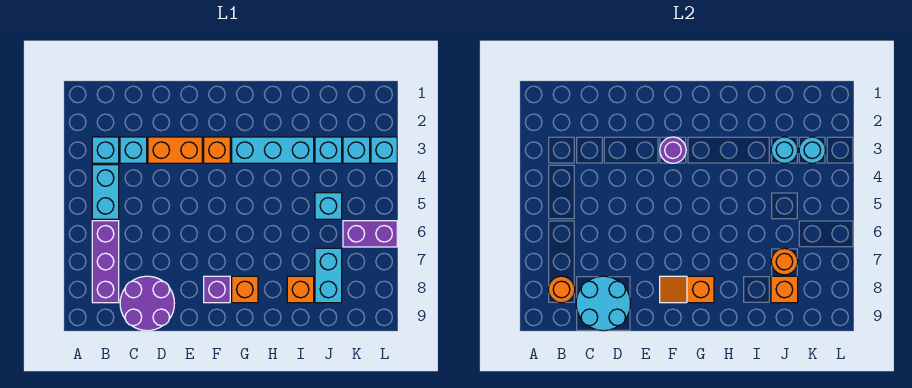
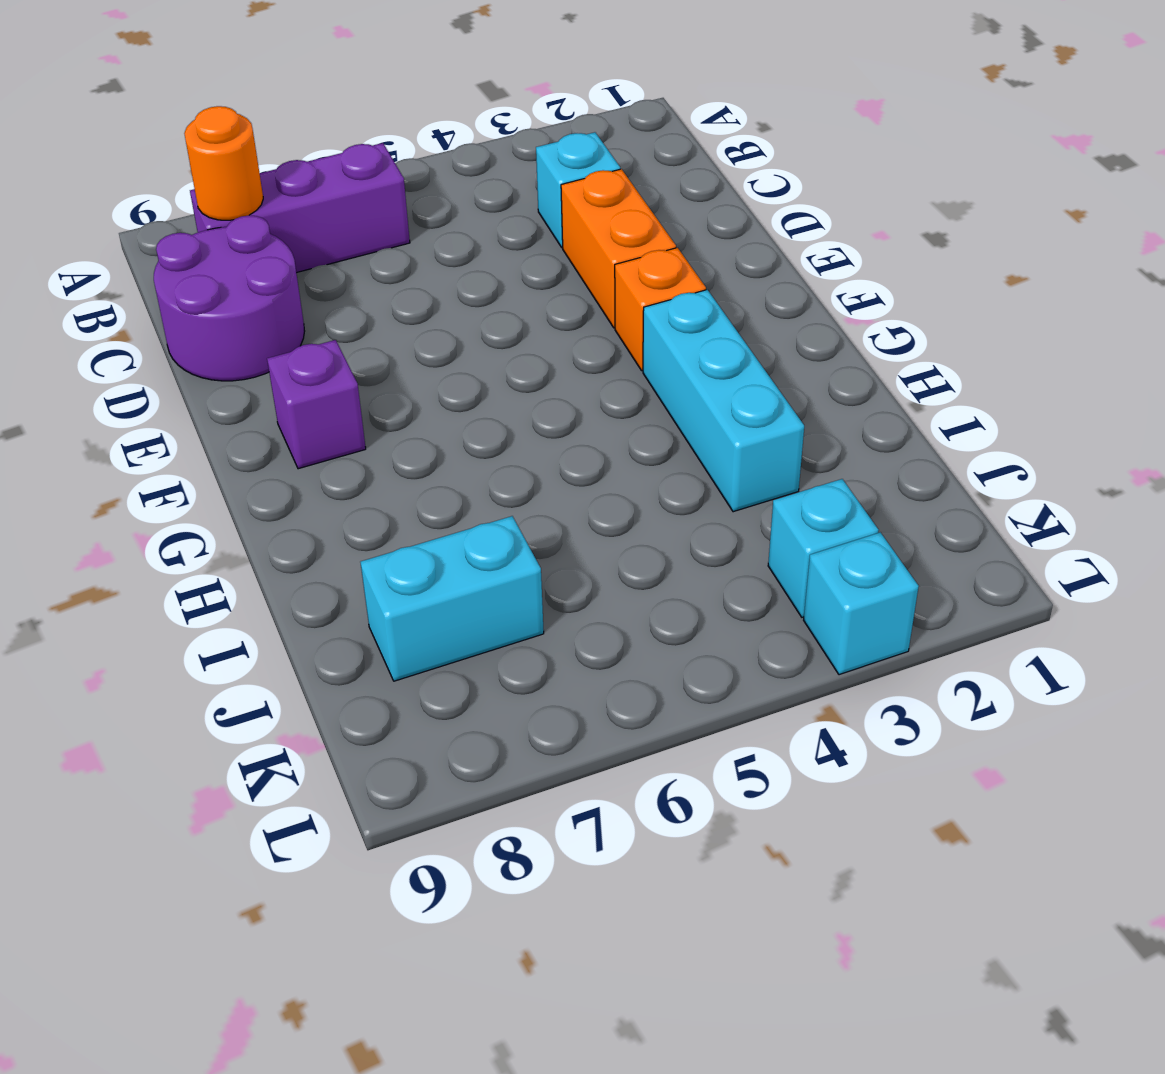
none -> cyan 1x1 brick [92,137,119,163]
none -> cyan 1x2 brick [92,165,119,219]
none -> orange 1x1 brick [232,276,258,303]

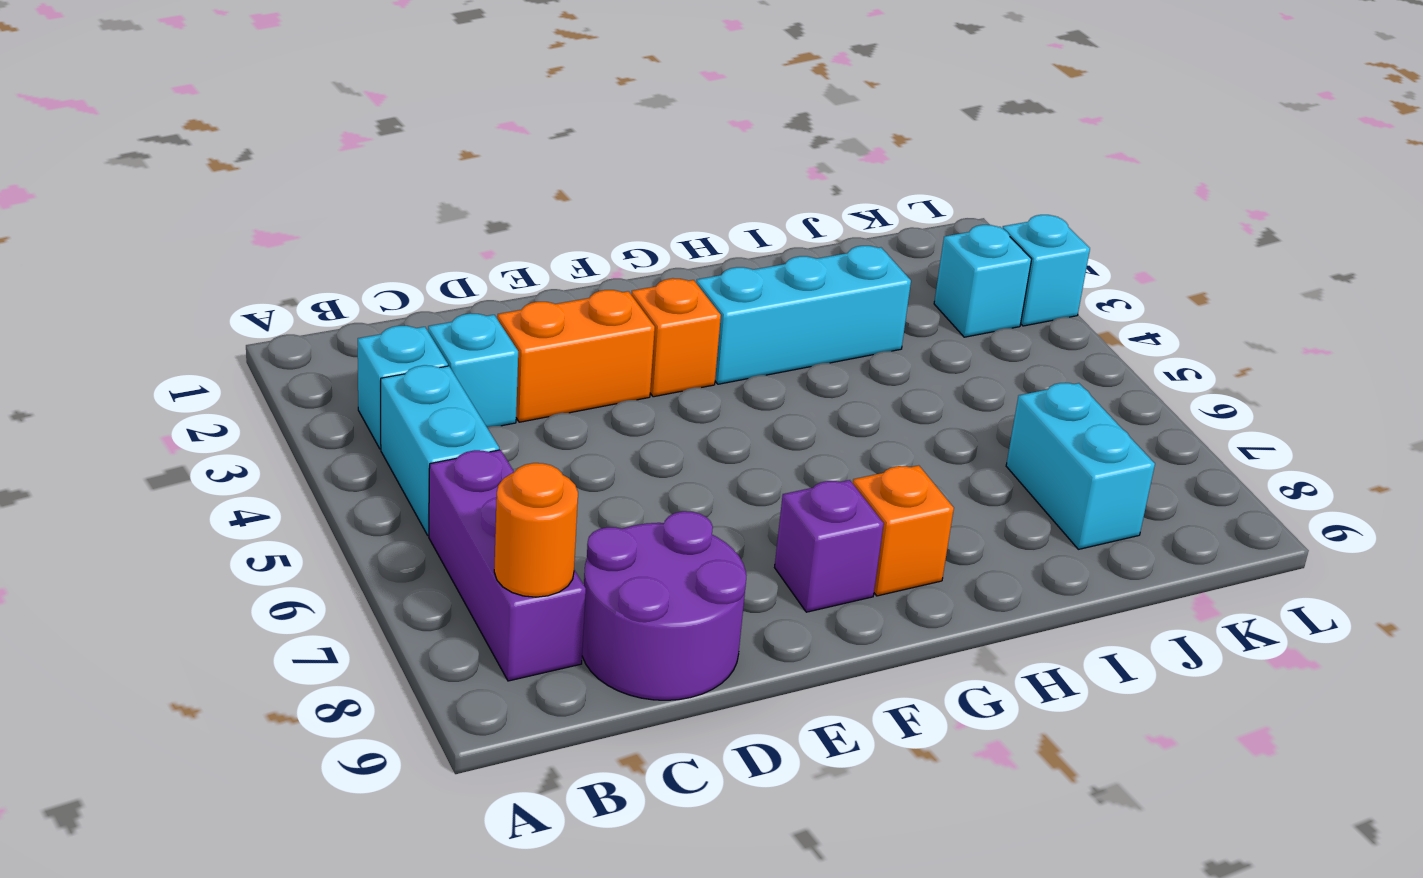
none -> orange 1x1 brick [287,276,314,303]
none -> cyan 1x1 brick [315,137,342,163]
none -> cyan 1x1 brick [315,193,342,219]

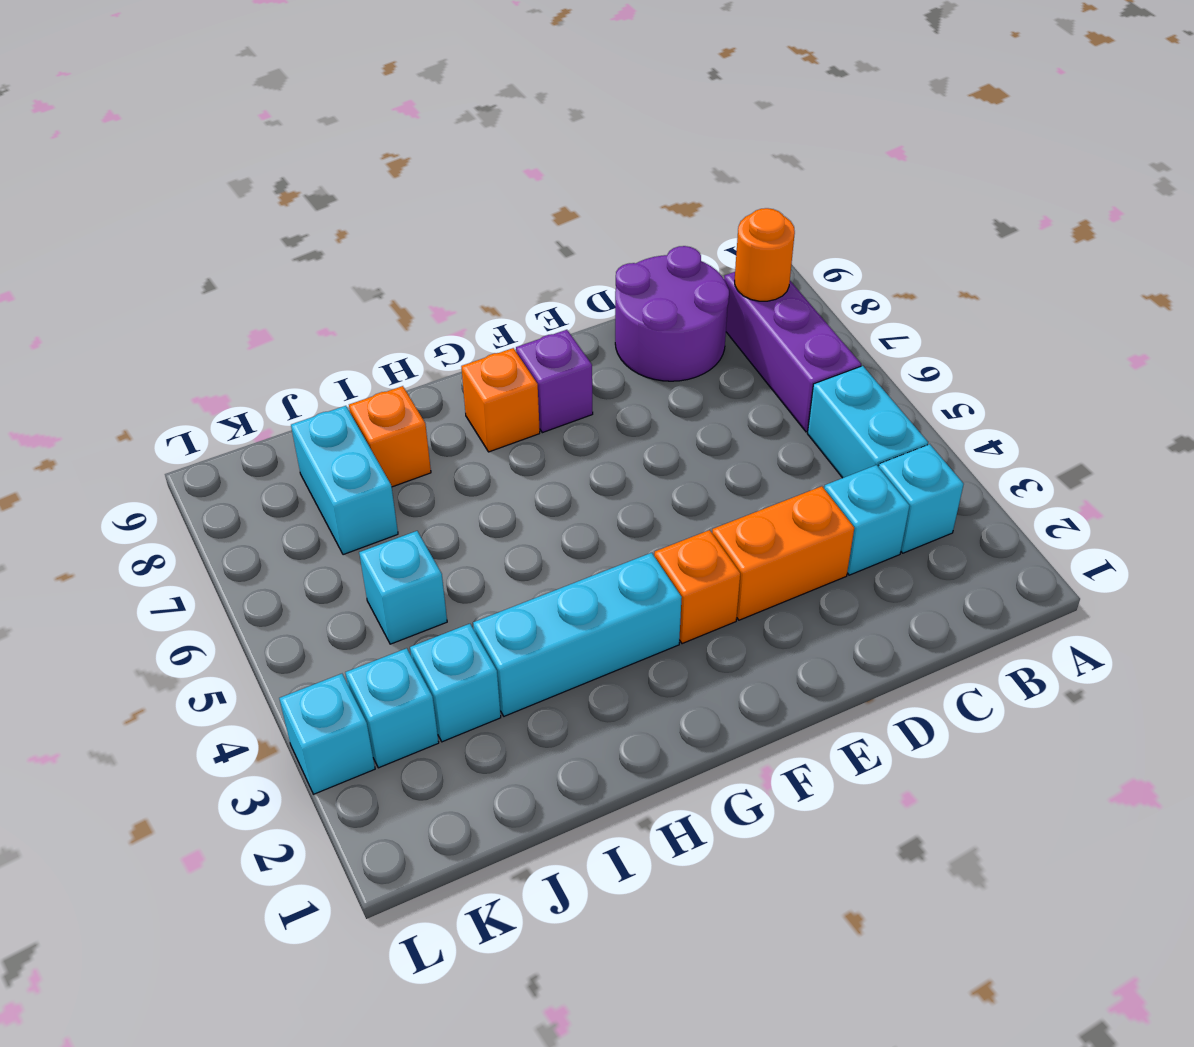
none -> purple 1x2 brick [343,221,397,247]
none -> cyan 2x2 round brick [576,276,630,331]
none -> purple 1x1 round brick [660,137,686,163]

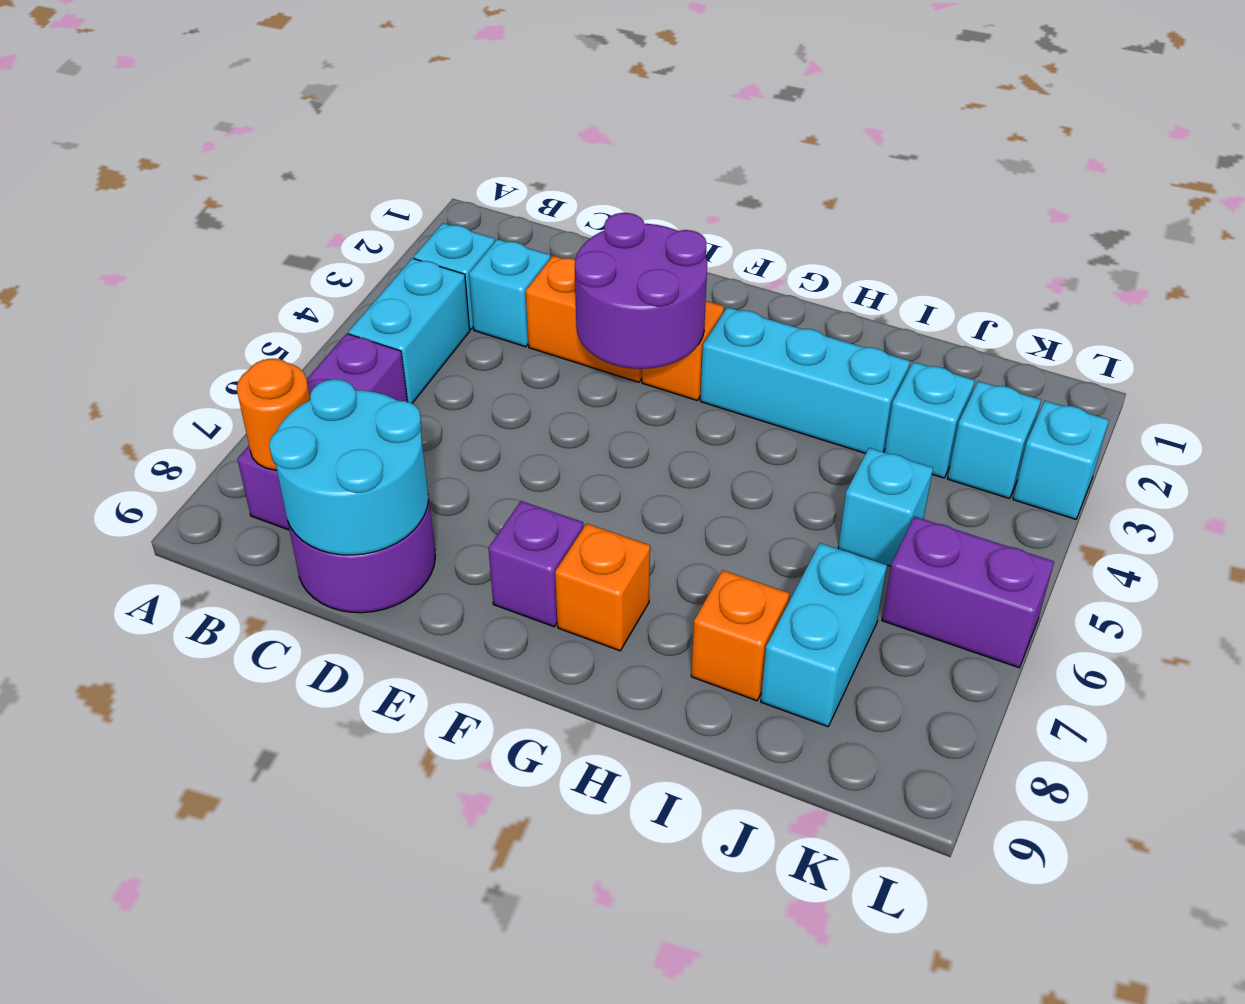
purple 2x2 round brick [575,213,707,369] -> purple 1x1 round brick [660,137,686,163]
none -> orange 1x2 slope [660,276,714,303]
none -> cyan 1x1 round brick [771,137,798,163]
none -> orange 1x1 round brick [771,248,798,275]

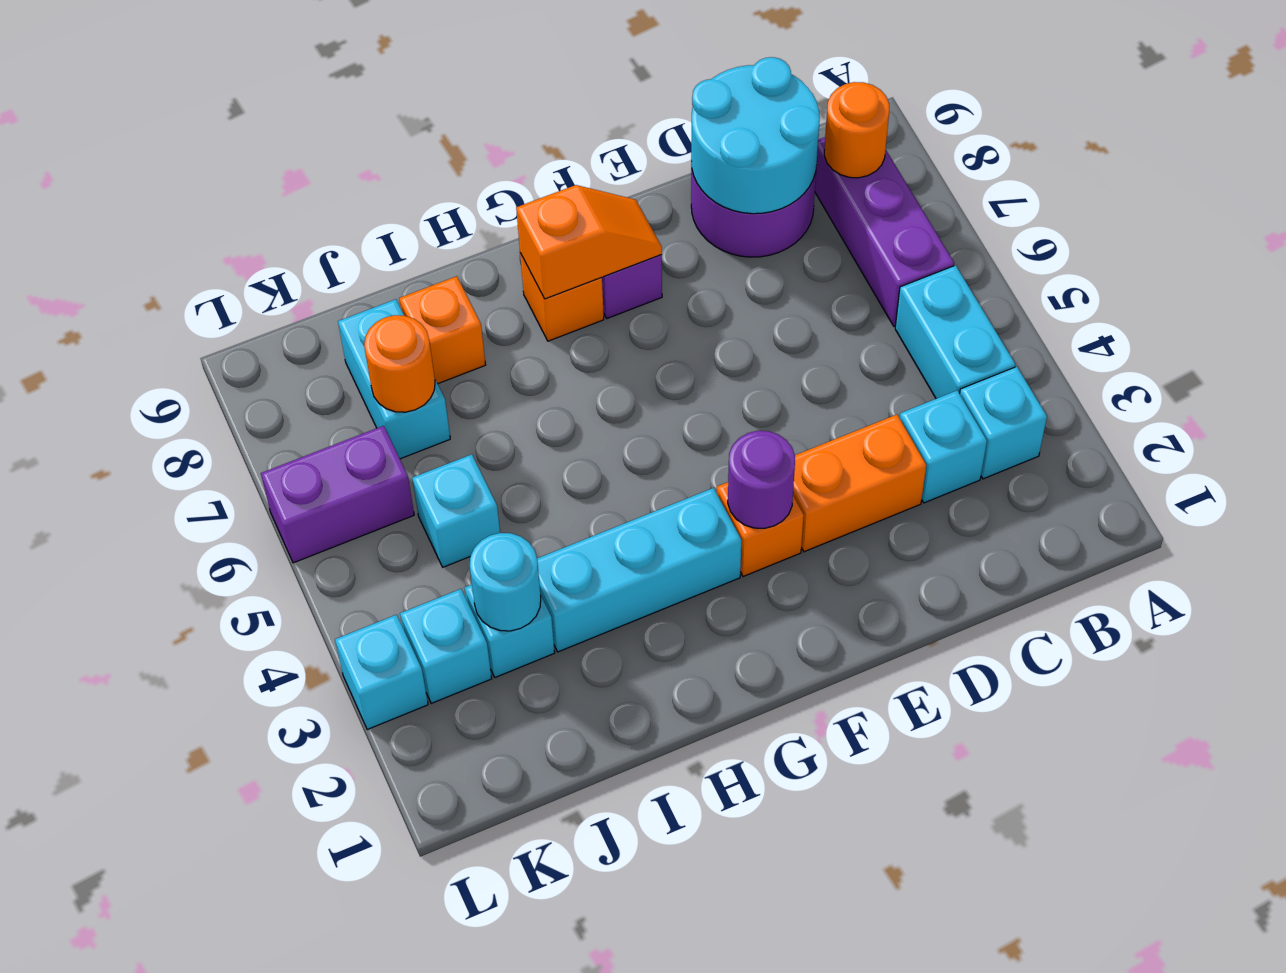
none -> orange 1x1 brick [771,276,798,303]
none -> cyan 1x1 round brick [799,137,826,163]

